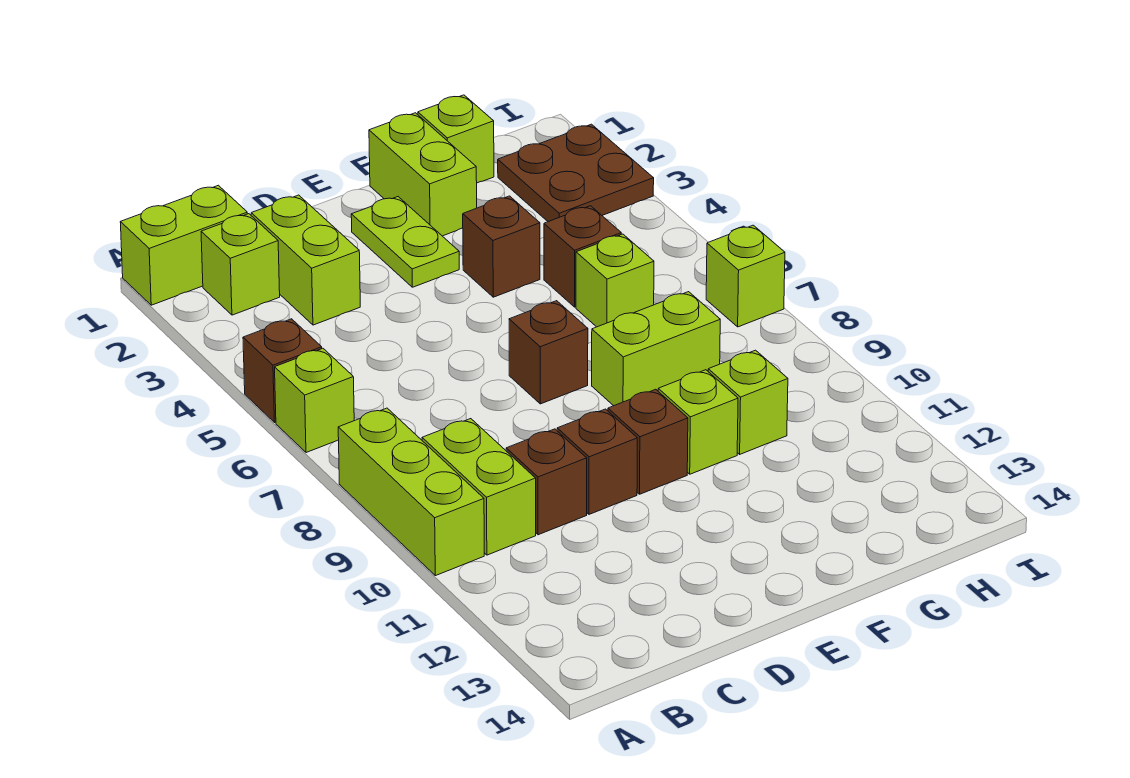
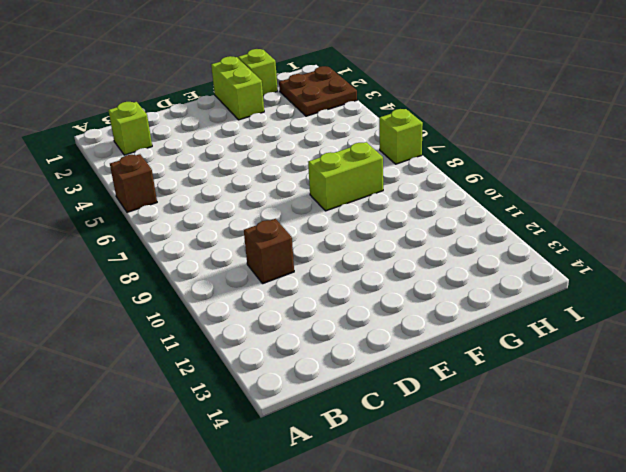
none -> lime 1x2 brick [120,185,247,305]
none -> lime 1x1 brick [275,348,354,453]
none -> lime 1x3 brick [338,408,484,576]

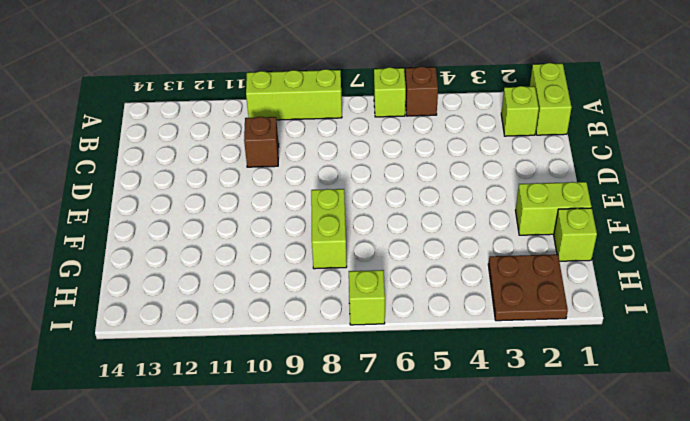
none -> lime 1x2 brick [422,419,536,555]
none -> lime 1x2 brick [251,195,360,325]
none -> brown 1x1 brick [557,409,637,514]

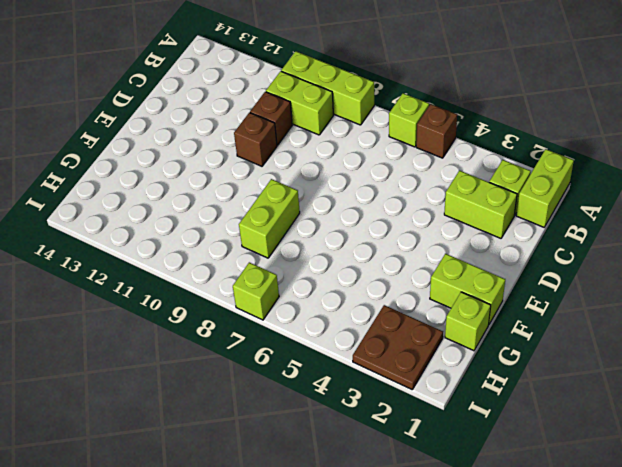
none -> lime 1x2 plate [351,197,459,287]
none -> brown 1x1 brick [509,301,588,404]
none -> brown 1x1 brick [608,389,688,494]

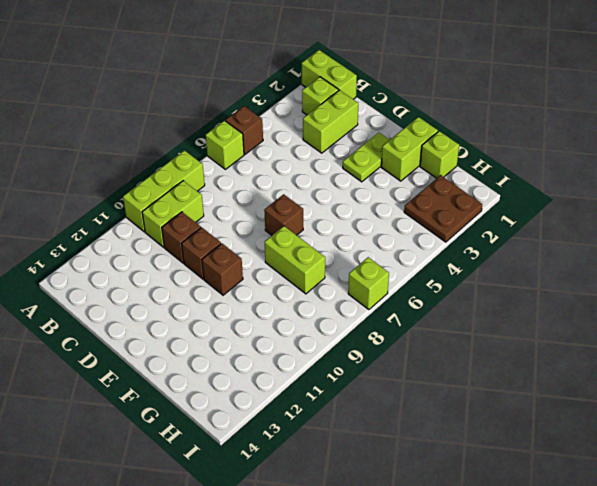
none -> brown 1x1 brick [463,196,540,297]
none -> lime 1x1 brick [658,370,738,474]
none -> brown 1x1 brick [544,206,621,307]

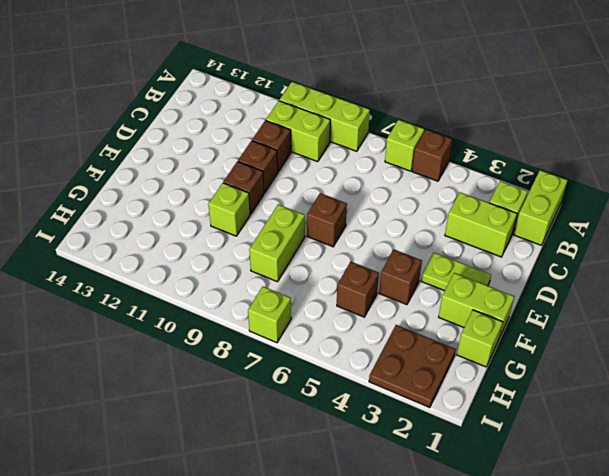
none -> lime 1x1 brick [576,234,654,327]
none -> lime 1x1 brick [708,350,788,454]

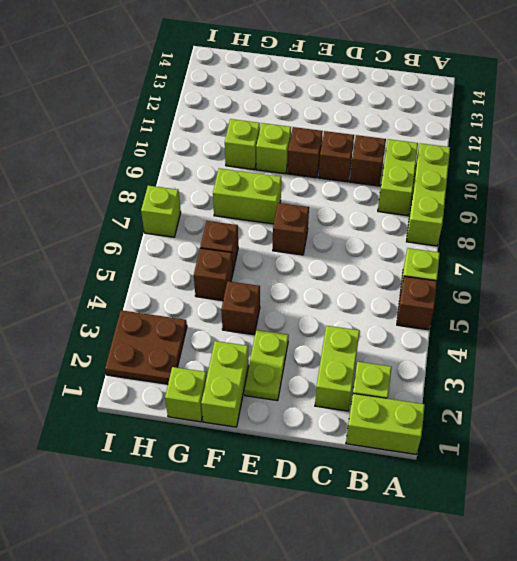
brown 1x1 brick [200,221,238,271] -> lime 1x1 brick [576,234,654,327]

